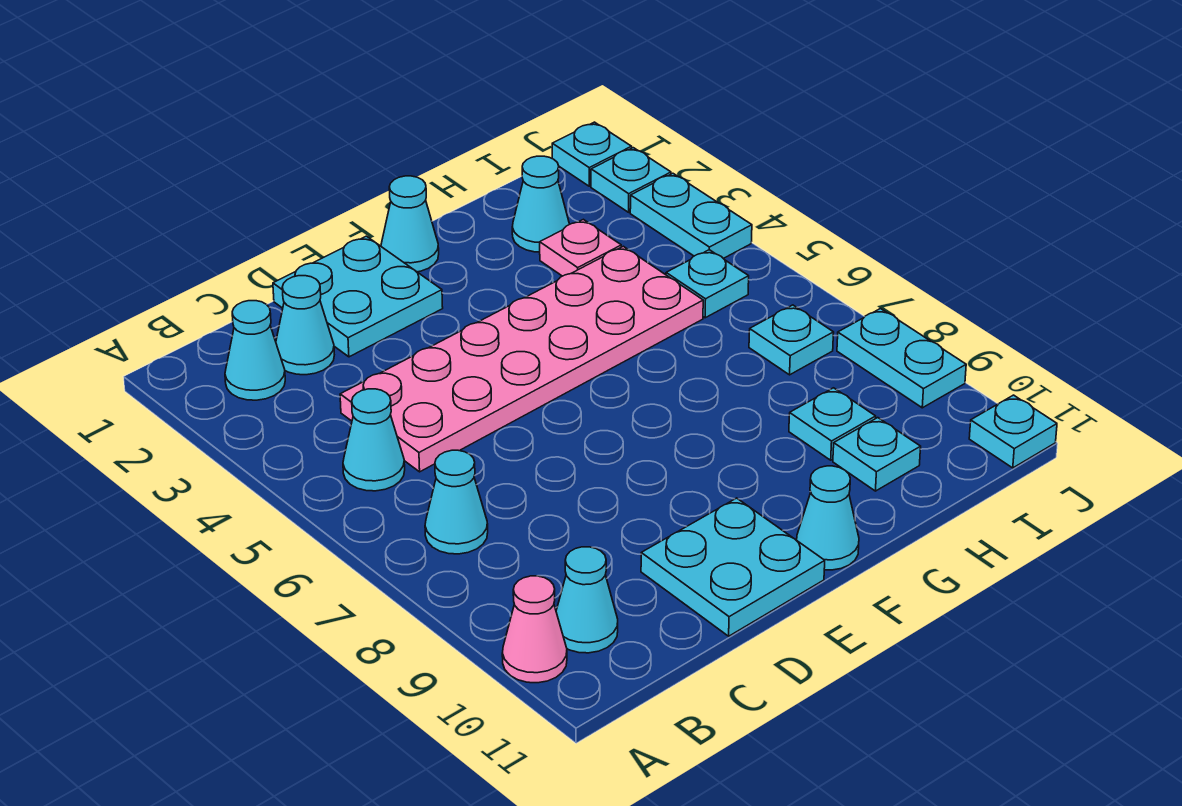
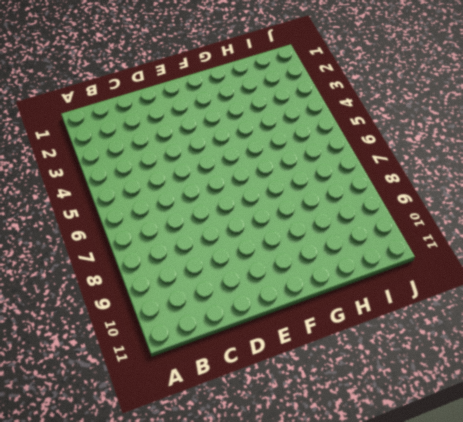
none -> pink 1x1 cone [502,576,567,683]
none -> cyan 1x1 cone [225,301,285,400]
none -> cyan 1x1 cone [343,389,405,491]

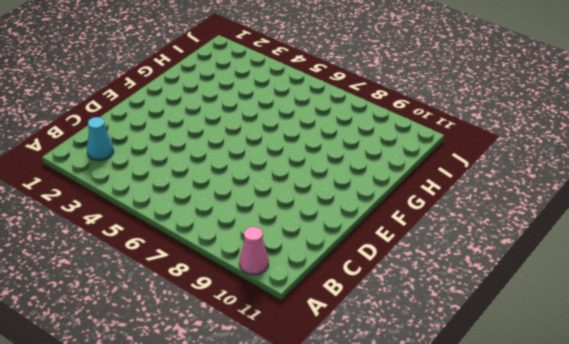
none -> cyan 1x1 cone [343,389,405,491]
none -> cyan 1x1 cone [425,450,488,554]
none -> cyan 1x1 cone [556,547,618,653]

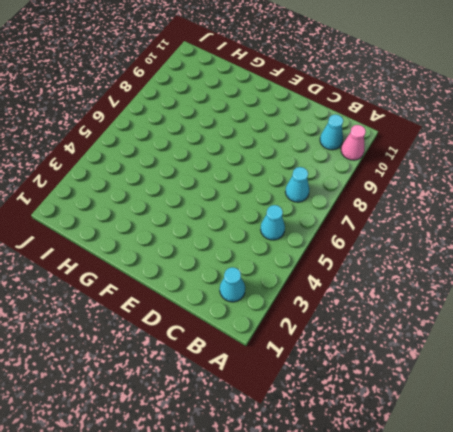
none -> cyan 1x1 cone [276,276,334,375]
none -> pink 2x6 plate [340,246,703,472]
none -> cyan 2x2 plate [273,236,443,357]

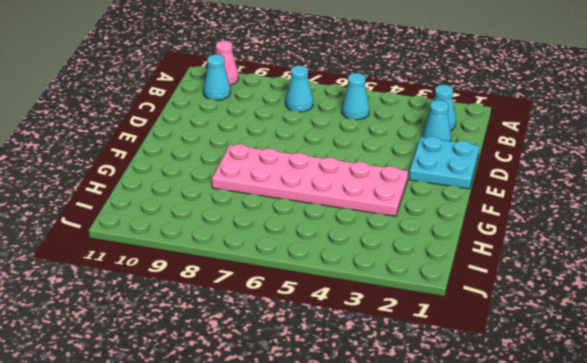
pink 2x6 plate [212,144,408,216] -> pink 2x6 plate turned to [340,246,703,472]
none -> cyan 2x2 plate [641,498,825,636]
none -> cyan 1x1 cone [381,176,439,272]
none -> cyan 1x1 cone [797,466,859,570]

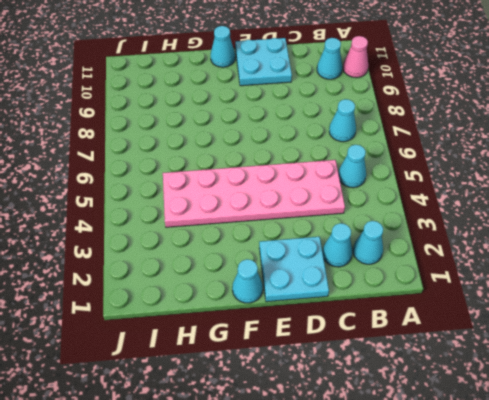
none -> cyan 1x1 cone [512,156,569,252]
none -> pink 1x1 plate [540,219,621,276]
none -> cyan 1x1 plate [789,388,876,460]

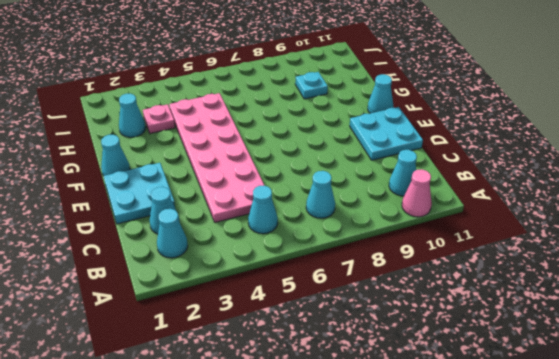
none -> cyan 1x1 plate [833,418,921,491]
none -> cyan 1x1 plate [666,250,749,318]
none -> cyan 1x1 plate [749,305,834,375]

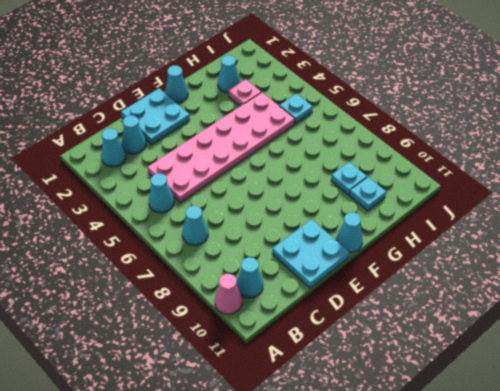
none -> cyan 1x1 plate [749,305,834,375]
none -> cyan 1x1 plate [552,122,632,186]
none -> cyan 1x1 plate [591,148,671,212]

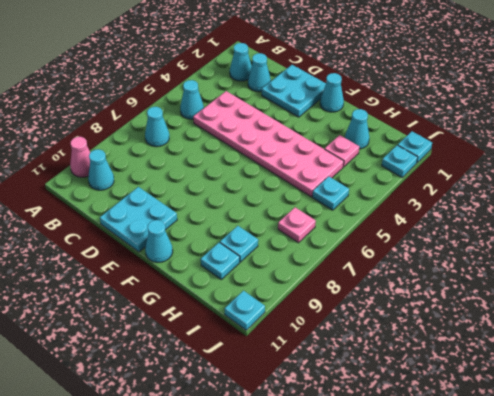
pink 1x1 plate [278,207,316,243] -> cyan 1x1 plate [749,305,834,375]
none -> cyan 1x2 plate [630,173,752,259]
none -> cyan 1x2 plate [837,309,966,408]

